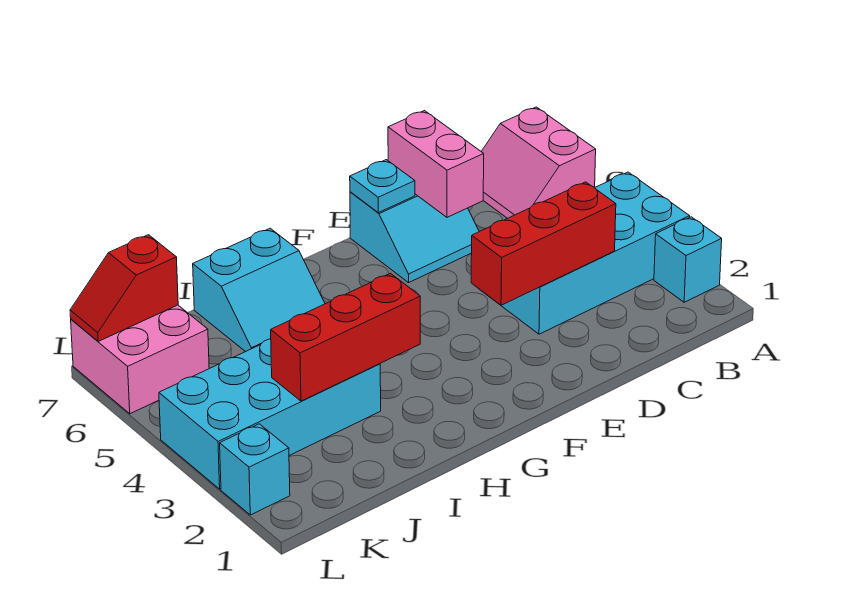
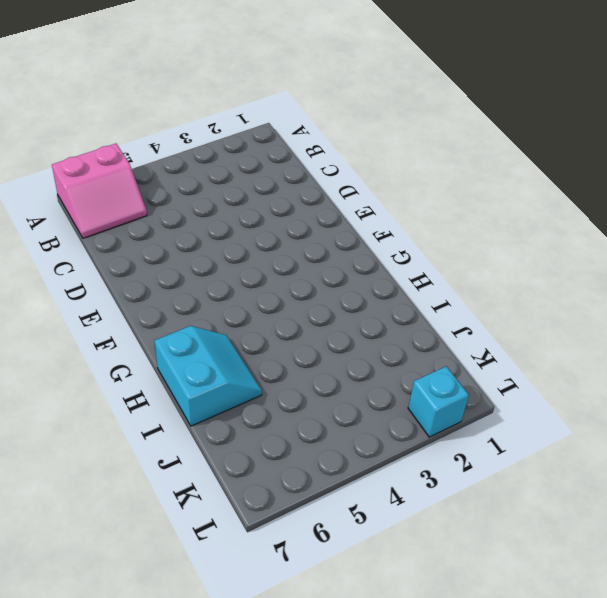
none -> cyan 1x1 brick [654,217,722,302]
none -> cyan 2x4 brick [501,172,690,334]
none -> cyan 2x2 slope [350,192,479,283]

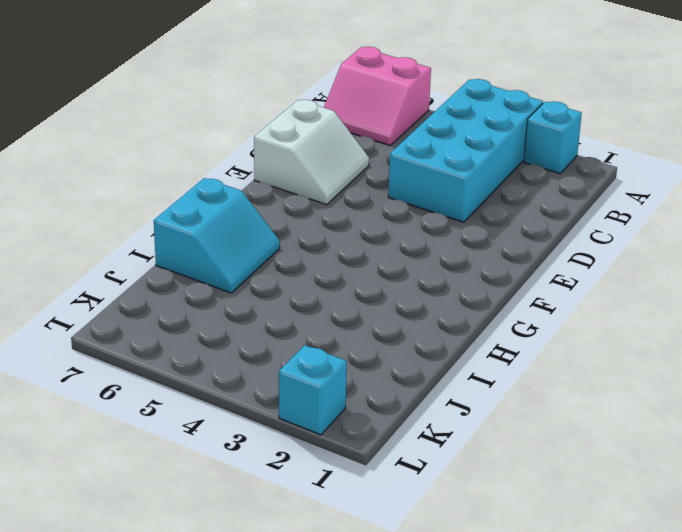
white 2x2 slope [254,100,369,205] -> cyan 2x2 slope [350,192,479,283]
none -> cyan 2x4 brick [159,339,381,489]
none -> pink 2x2 brick [71,305,209,414]
none -> red 1x3 brick [471,182,616,305]

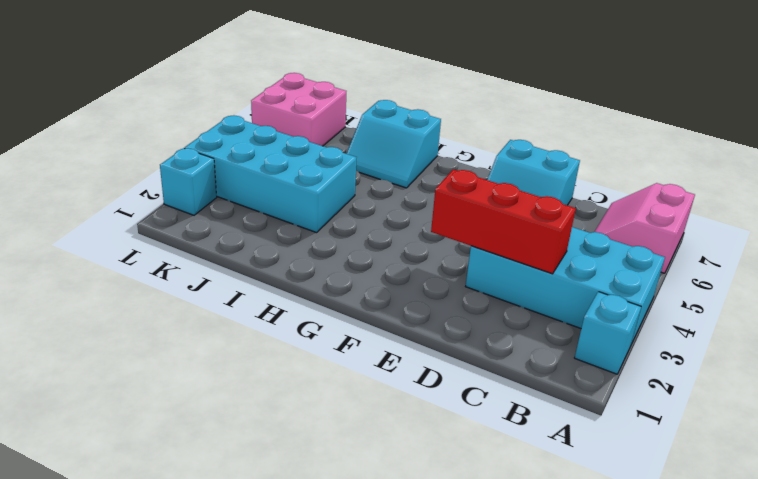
none -> pink 1x2 brick [388,111,484,217]
none -> cyan 1x1 plate [350,160,415,213]
none -> red 1x3 brick [271,273,420,401]

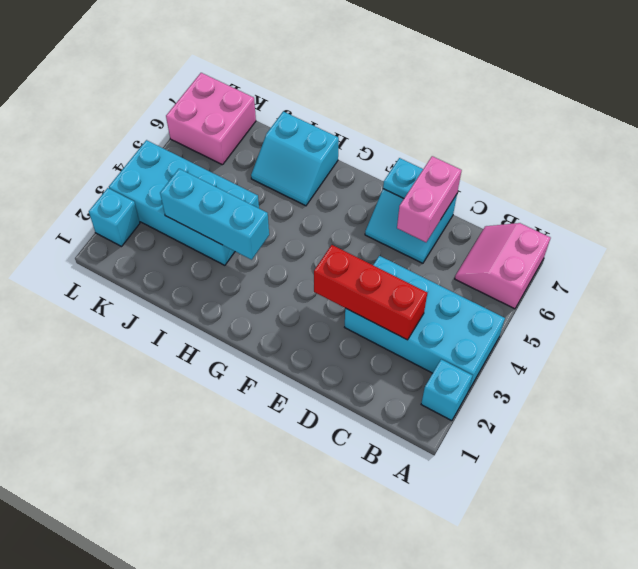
cyan 1x3 brick [160,169,269,260] -> red 1x3 brick [271,273,420,401]
none -> red 1x2 slope [70,235,178,341]

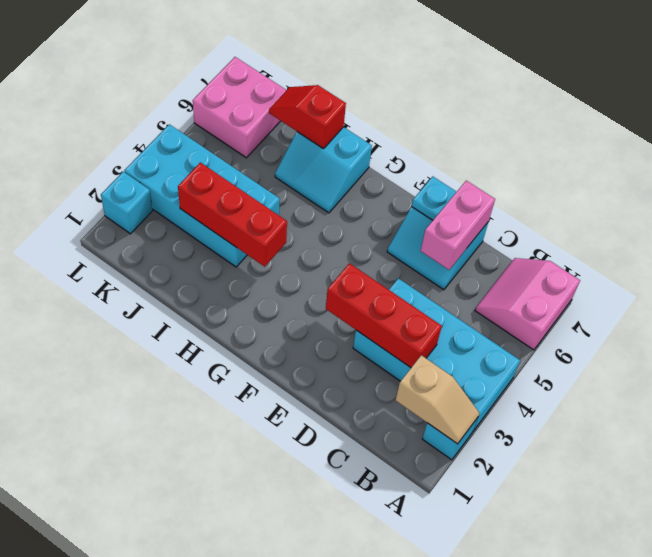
tan 1x2 slope [396,355,479,444] -> none
red 1x2 slope [269,85,346,149] -> red 1x2 slope moved to [70,235,178,341]

